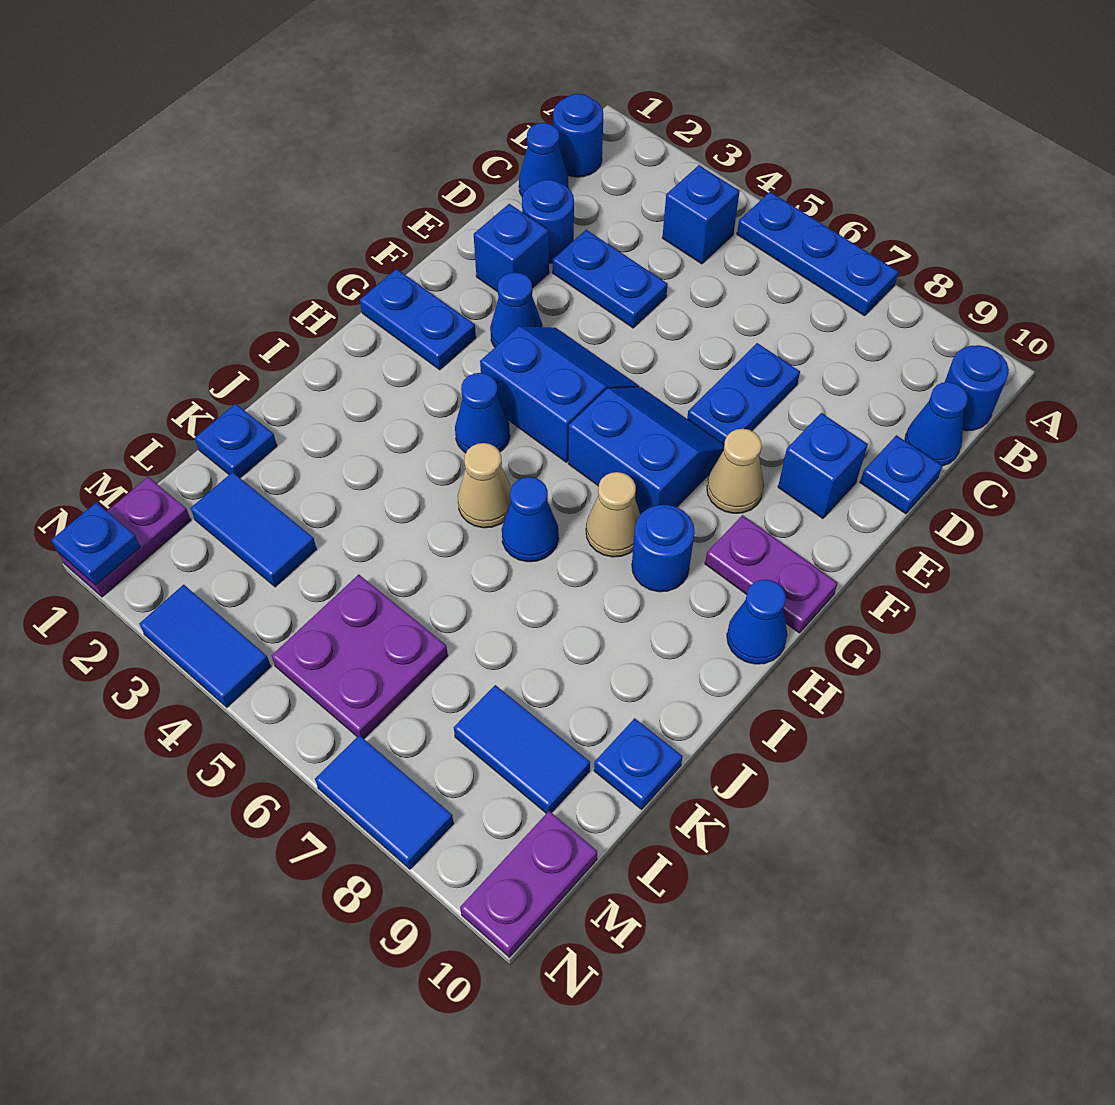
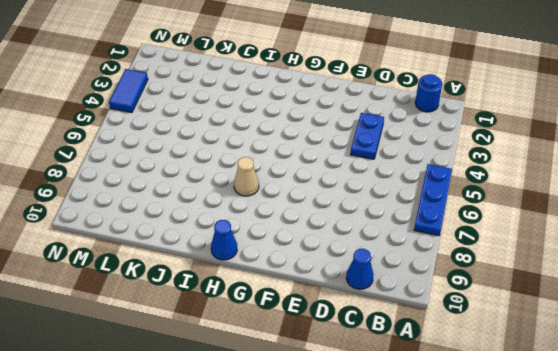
none -> blue 1x1 brick [662,165,740,264]
none -> blue 1x1 round brick [945,345,1009,431]
none -> blue 1x1 cone [519,123,568,197]
none -> blue 1x1 round brick [522,180,574,263]

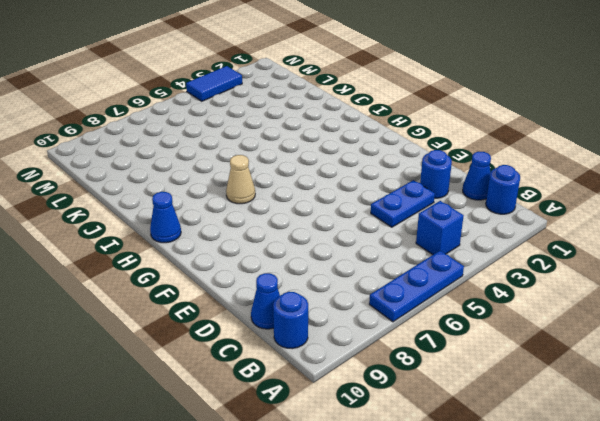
none -> blue 1x2 plate [687,343,800,444]
none -> blue 1x1 plate [860,435,942,514]
none -> blue 1x1 brick [474,204,549,292]
none -> blue 1x1 brick [778,413,868,518]

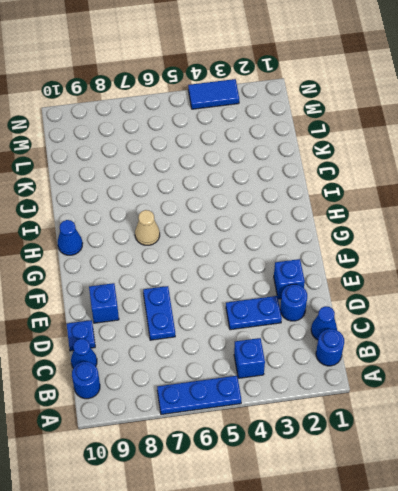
none -> blue 1x1 cone [490,272,543,347]
none -> blue 2x2 slope [480,327,639,462]
none -> blue 2x2 slope [568,387,724,515]
none -> tan 1x1 cone [707,429,764,513]

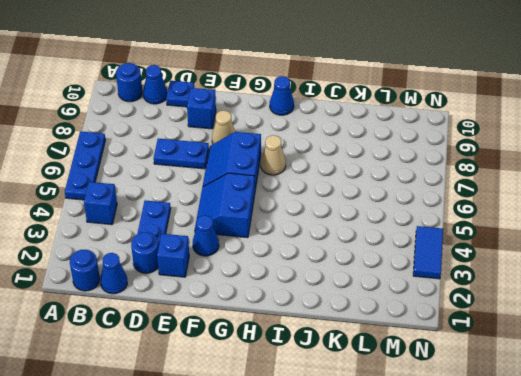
none -> blue 1x2 plate [360,269,476,370]
none -> purple 1x2 plate [705,515,838,633]
none -> blue 1x1 cone [455,373,510,453]
none -> blue 1x1 round brick [632,505,695,592]

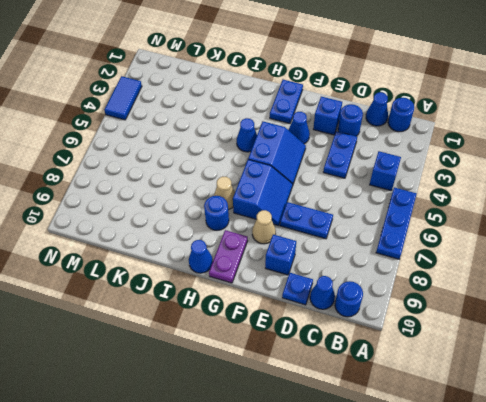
none -> tan 1x1 cone [458,443,511,528]
none -> blue 1x1 cone [502,477,559,562]
none -> blue 1x1 plate [195,404,277,478]
none -> blue 1x1 plate [594,718,683,809]

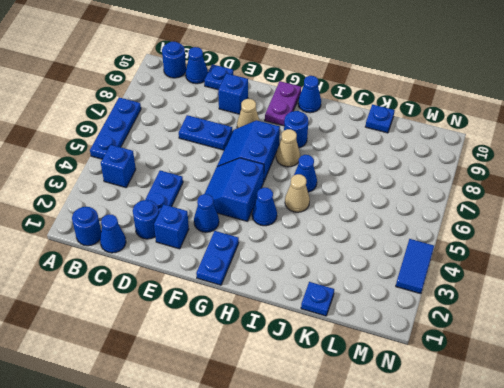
none -> blue 1x2 tile [191,472,317,587]
none -> purple 2x2 plate [271,575,448,739]
none -> blue 1x2 tile [454,685,590,814]
none -> purple 1x2 plate [59,477,191,597]

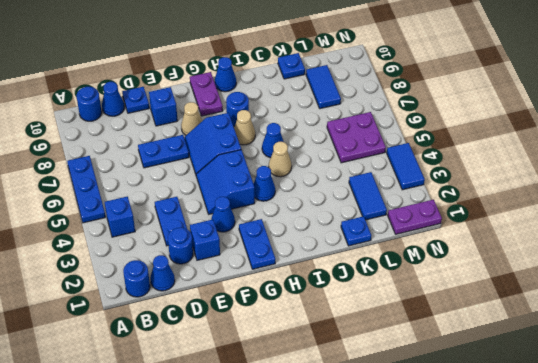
none -> purple 1x2 plate [460,811,597,957]
none -> blue 1x2 tile [315,735,454,869]
none -> blue 1x1 plate [51,502,140,585]

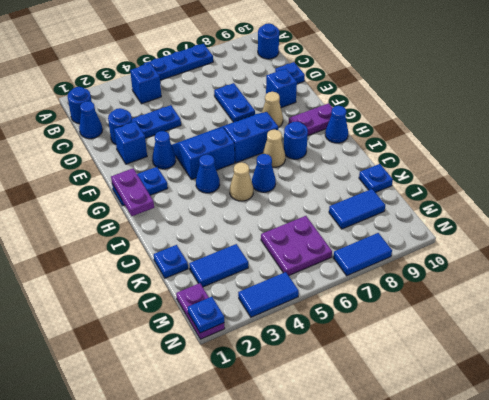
purple 1x2 plate [111,169,154,216] -> purple 1x2 plate moved to [460,811,597,957]
none -> blue 1x1 cone [905,382,968,466]

